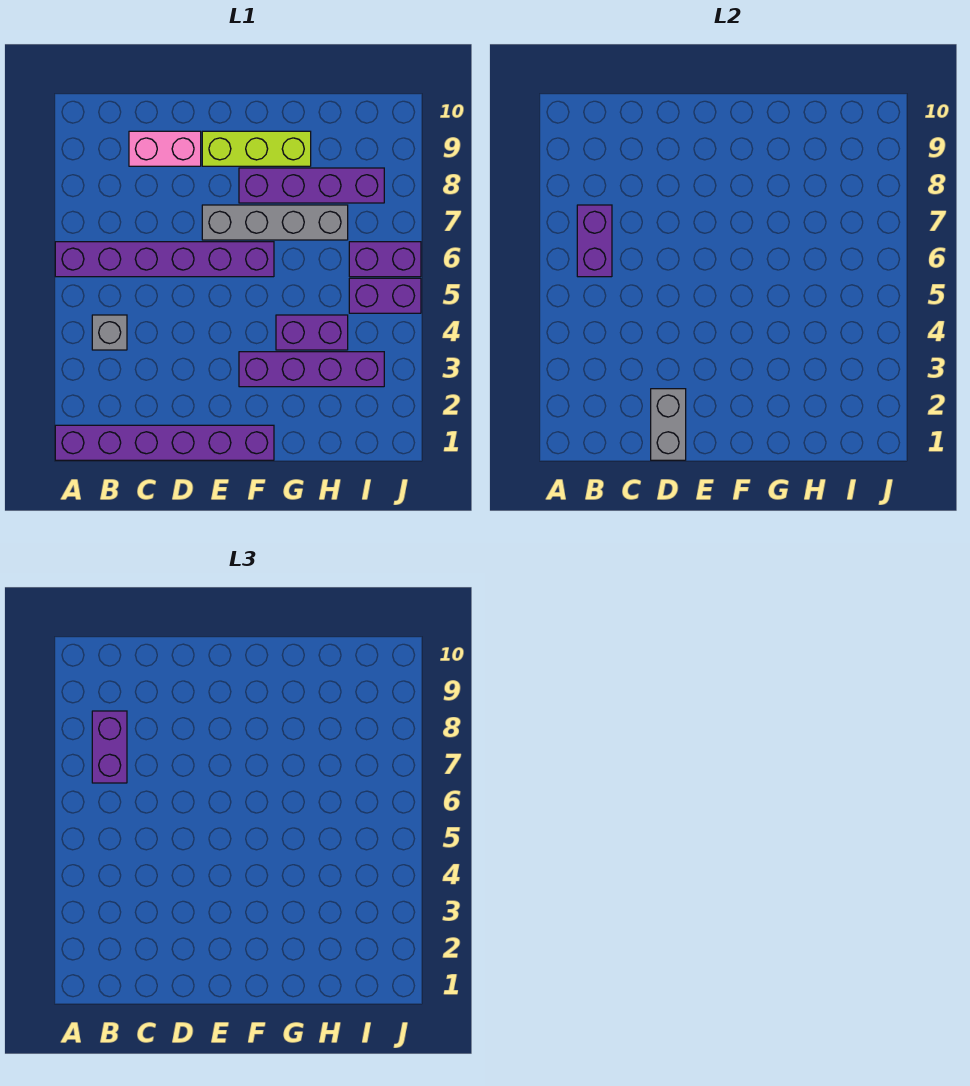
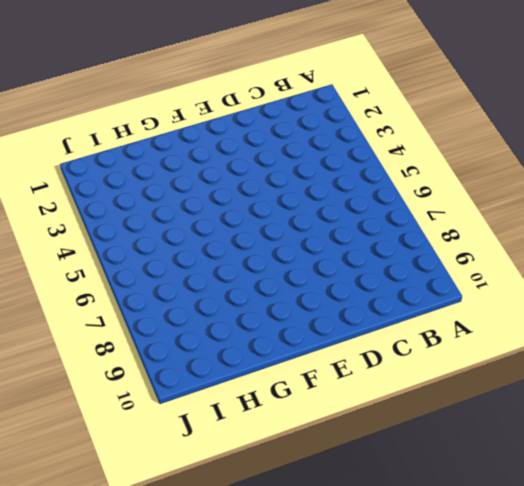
none -> purple 1x6 brick [55,425,274,460]
none -> purple 1x6 brick [55,242,274,277]
none -> grey 1x1 brick [92,315,127,350]

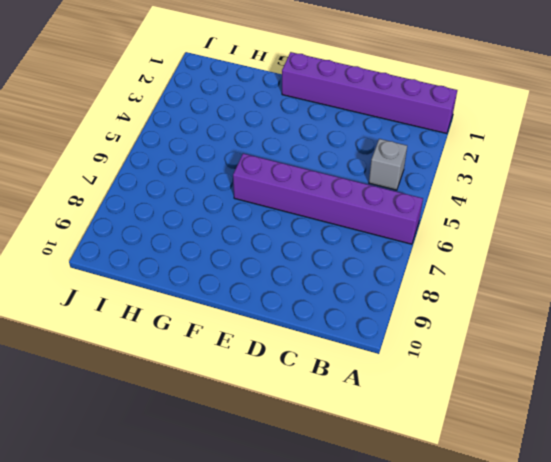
none -> pink 1x2 brick [129,131,201,166]
none -> grey 1x4 brick [202,205,348,240]
none -> lime 1x3 brick [202,131,311,166]

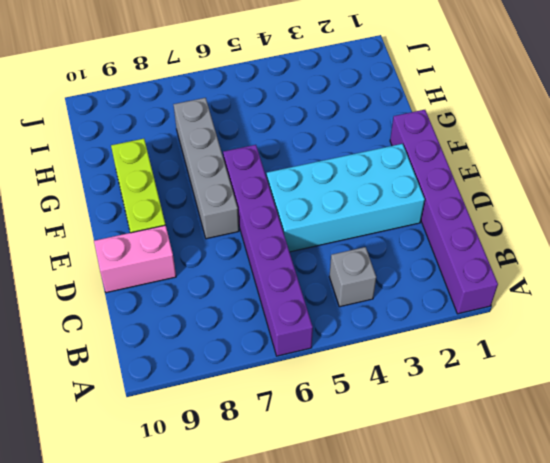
cyan 2x4 brick [267,144,425,252] -> none
pink 1x2 brick [94,225,176,293] -> pink 1x2 brick turned to [129,131,201,166]
none -> purple 1x4 brick [239,352,384,387]
none -> purple 1x4 brick [239,168,384,203]
none -> purple 1x2 brick [276,315,348,350]

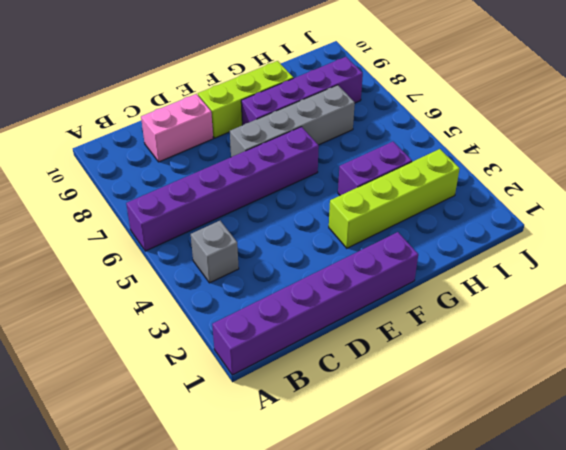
lime 1x4 brick [329,149,460,248] -> purple 1x4 brick [239,352,384,387]
none -> purple 1x2 brick [349,278,421,313]
none -> purple 1x2 brick [349,242,421,277]
none -> purple 1x2 brick [577,205,612,277]

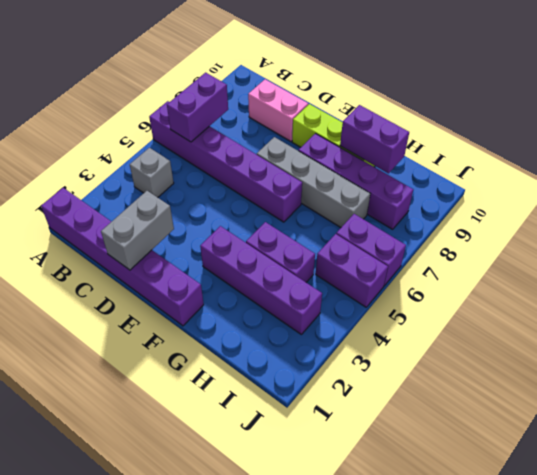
purple 1x2 brick [340,105,409,173] -> purple 1x2 brick turned to [92,711,127,783]

